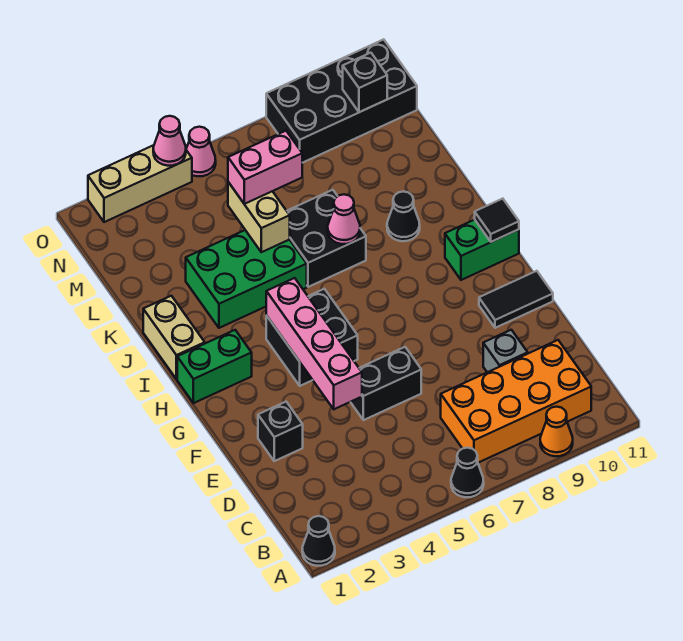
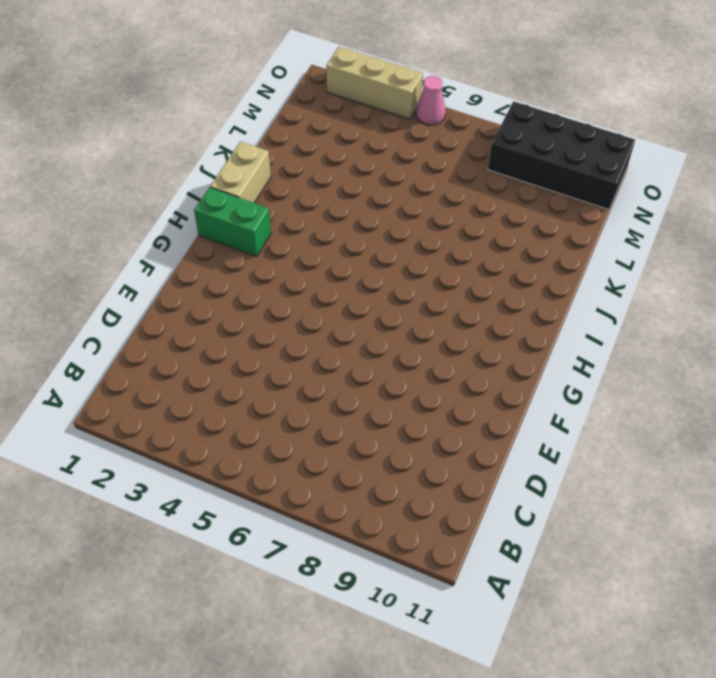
none -> black 1x1 cone [302,516,335,566]
none -> black 1x1 cone [451,448,484,497]
none -> orange 1x1 cone [540,407,573,456]

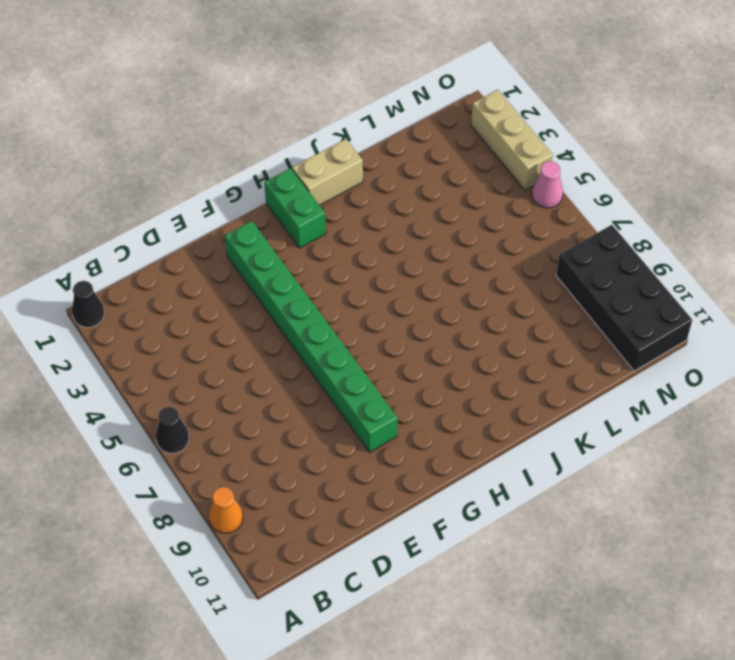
green 1x8 brick [225,221,398,452] -> none
none -> orange 2x4 brick [441,340,591,463]
none -> grey 1x1 brick [483,330,528,372]
none -> black 1x1 brick [258,402,303,461]

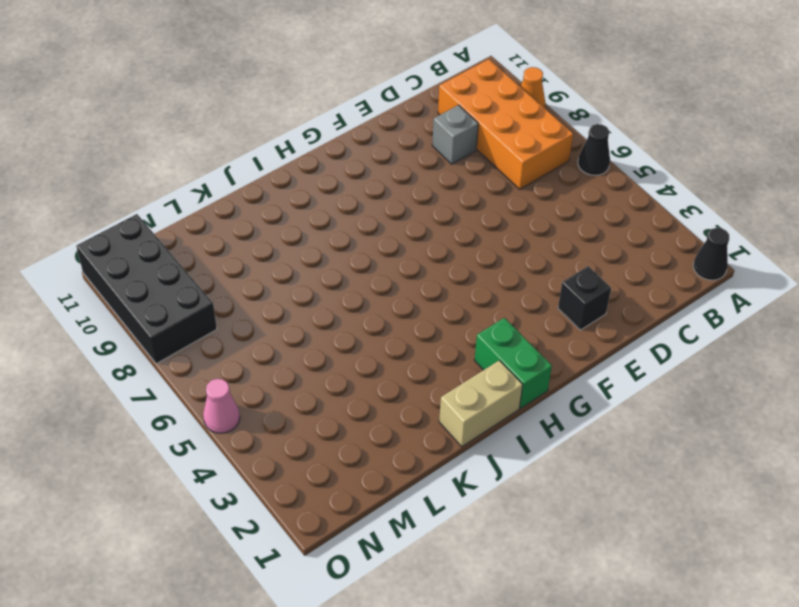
none -> black 1x2 brick [351,347,421,420]
none -> black 1x2 tile [479,271,553,328]
none -> black 2x2 brick [266,289,358,386]

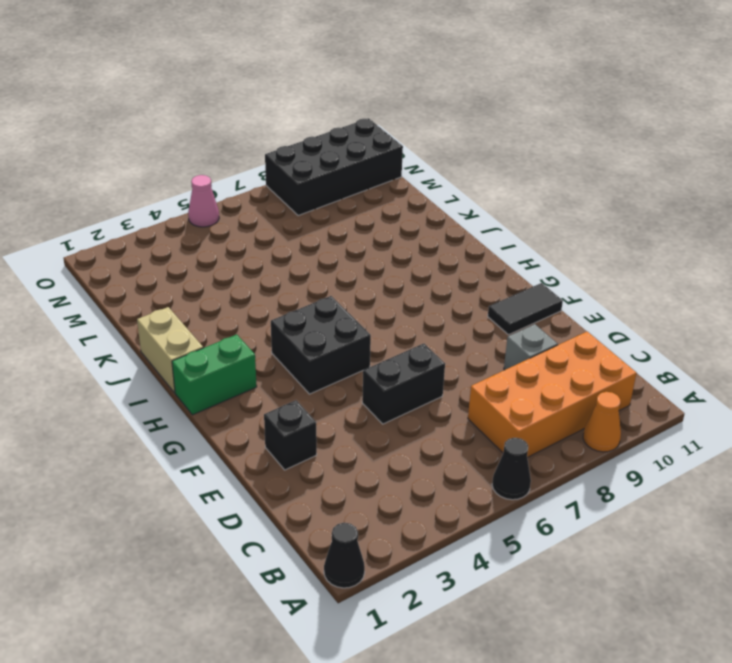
none -> green 1x2 brick [445,220,519,280]
none -> green 2x3 brick [186,230,307,328]
none -> black 2x2 brick [287,190,366,287]

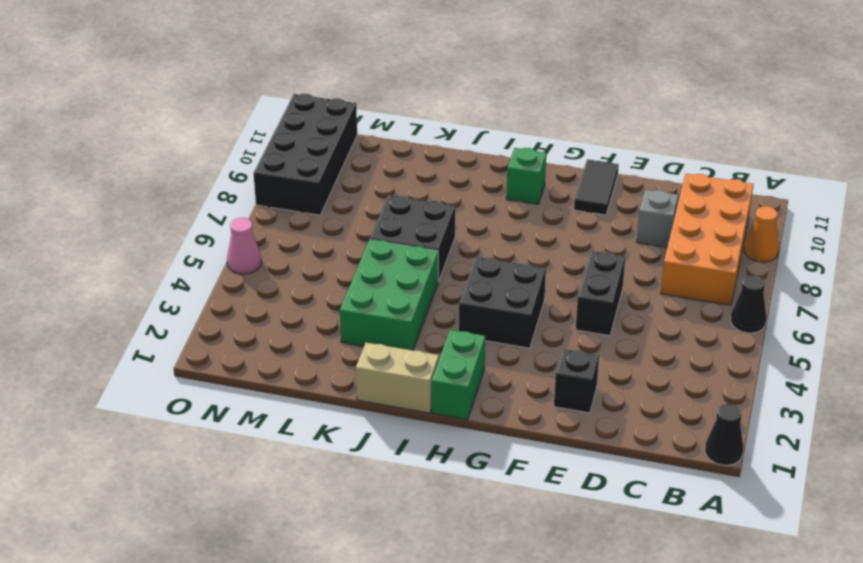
green 1x1 brick [506,148,546,204] -> green 1x2 brick [445,220,519,280]
none -> black 1x1 cone [387,191,420,241]
none -> tan 1x3 brick [88,145,192,222]
none -> pink 1x4 brick [266,278,362,409]

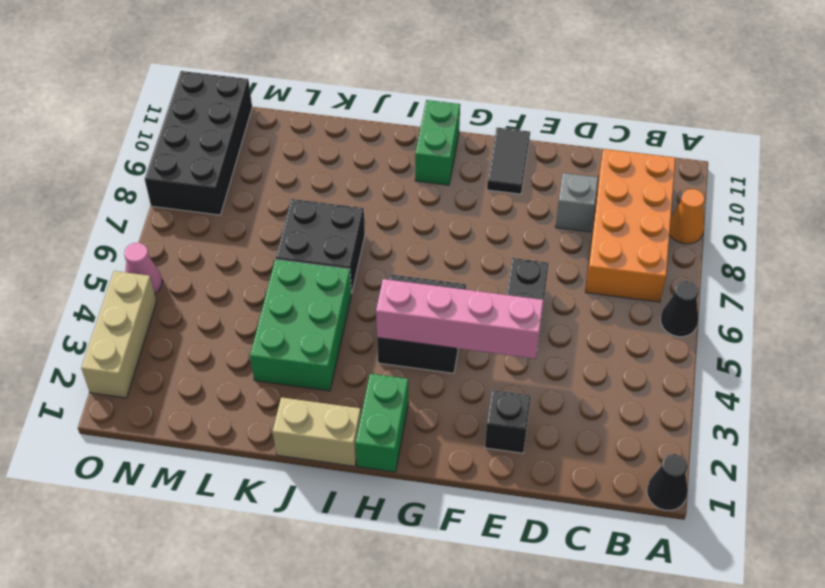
none -> black 1x1 cone [387,191,420,241]
none -> black 1x1 tile [475,199,519,242]
none -> pink 1x1 cone [328,194,360,244]

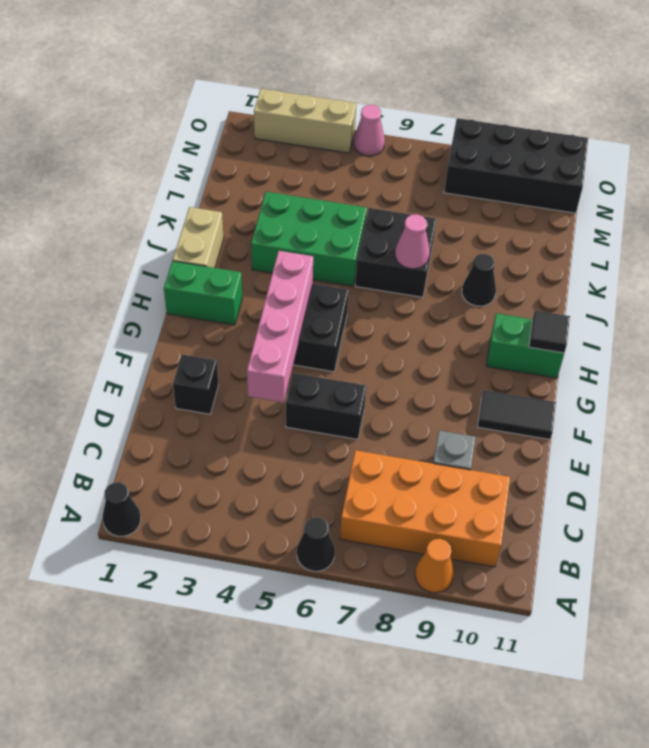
none -> tan 1x2 brick [228,182,290,252]
none -> black 1x1 brick [343,53,387,112]
none -> pink 1x1 cone [153,116,186,166]

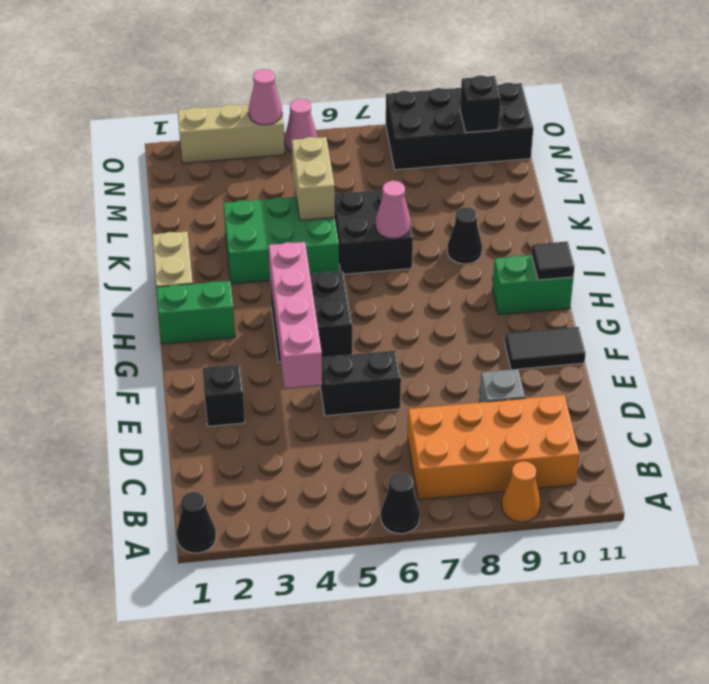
none -> pink 1x2 brick [228,131,302,204]

